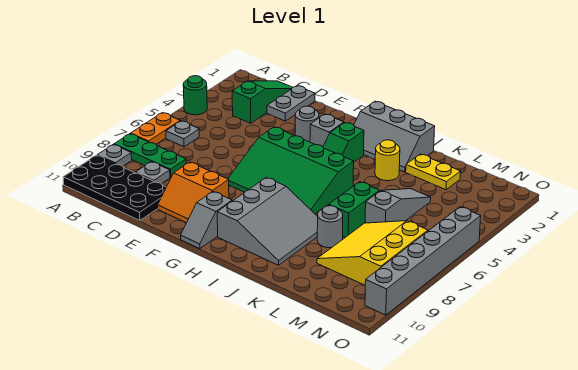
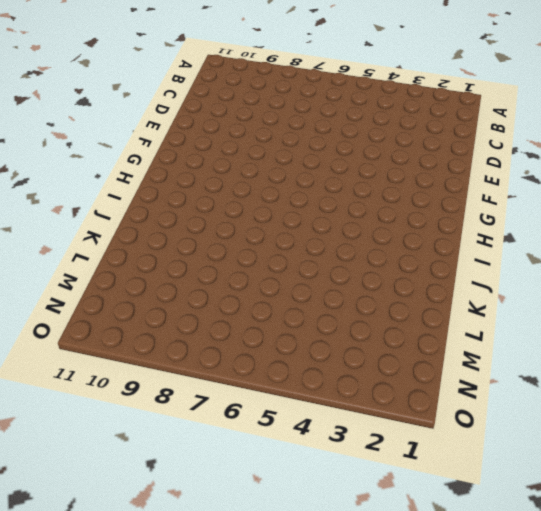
none -> green 1x1 round brick [183,76,207,115]
none -> orange 1x2 plate [131,113,180,144]
none -> green 1x3 plate [114,134,186,177]

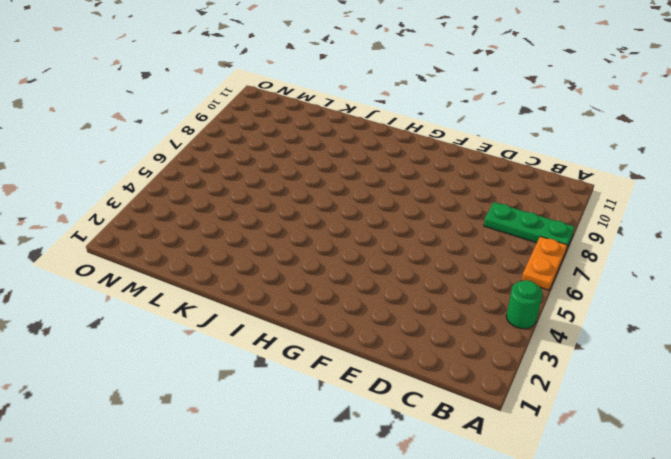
none -> grey 1x1 plate [97,144,132,166]
none -> black 2x4 plate [63,155,166,221]
none -> grey 1x1 plate [166,121,199,147]

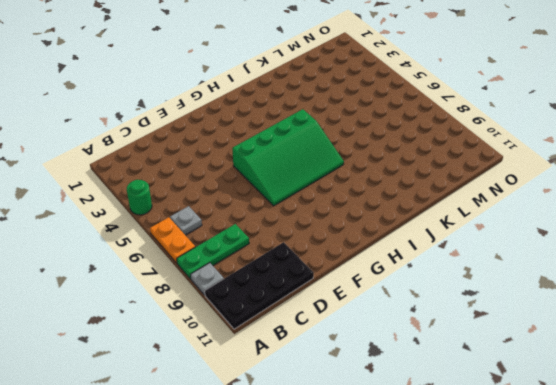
none -> green 1x3 slope [232,81,293,123]
none -> grey 1x1 plate [135,162,170,184]
none -> grey 1x2 plate [267,86,315,121]

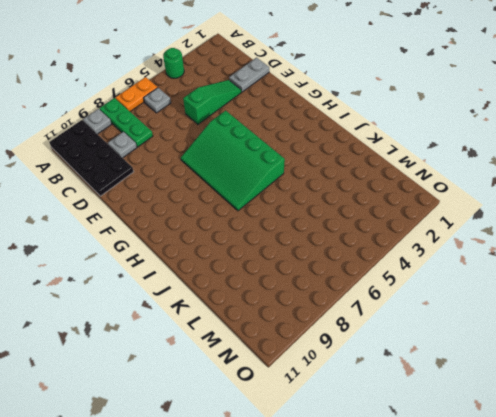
green 1x3 slope [183,80,241,124] -> green 1x3 slope moved to [232,81,293,123]
none -> orange 2x2 slope [158,162,229,223]
none -> grey 1x1 round brick [295,106,319,142]
none -> grey 1x1 brick [310,114,344,147]

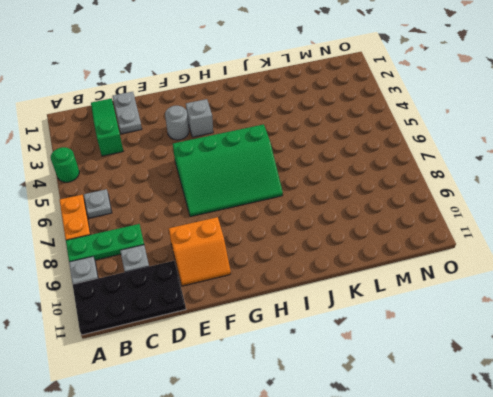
none -> grey 1x2 slope [181,192,232,249]
none -> grey 2x3 slope [354,101,435,172]
none -> green 1x2 slope [323,123,364,162]

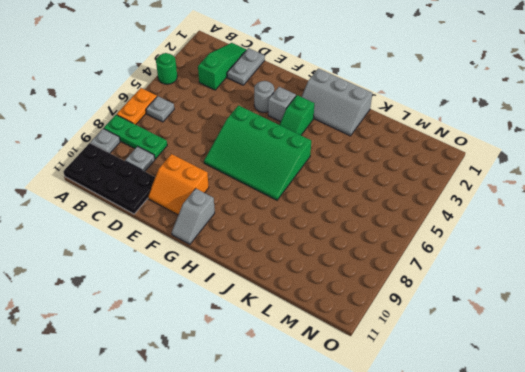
none -> grey 3x3 slope [217,178,318,265]
none -> yellow 1x1 round brick [375,140,400,181]
none -> yellow 1x2 plate [406,154,461,190]

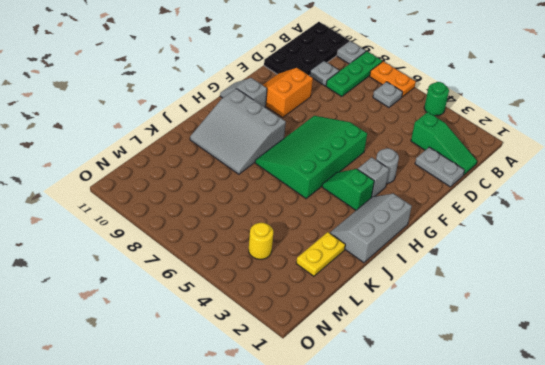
yellow 1x1 round brick [249,223,273,259] -> yellow 1x1 round brick moved to [375,140,400,181]
none -> green 1x2 brick [329,182,379,237]
none -> grey 1x1 round brick [317,206,343,248]
none -> grey 1x3 slope [365,189,431,223]

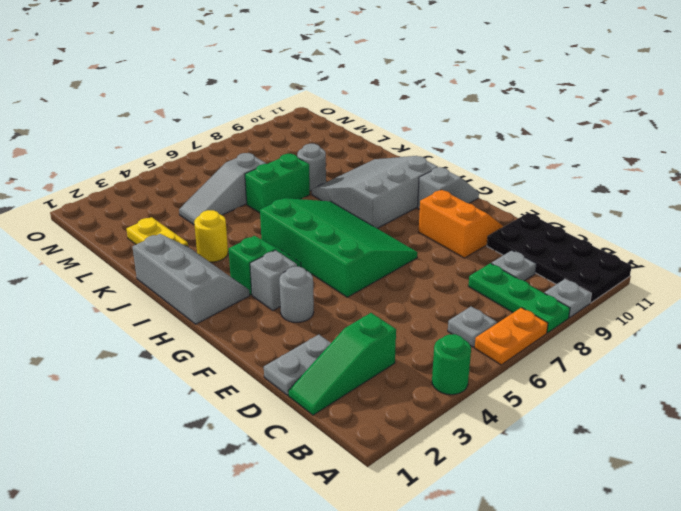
none -> yellow 3x3 slope [317,221,428,285]
none -> grey 1x6 brick [365,207,481,315]

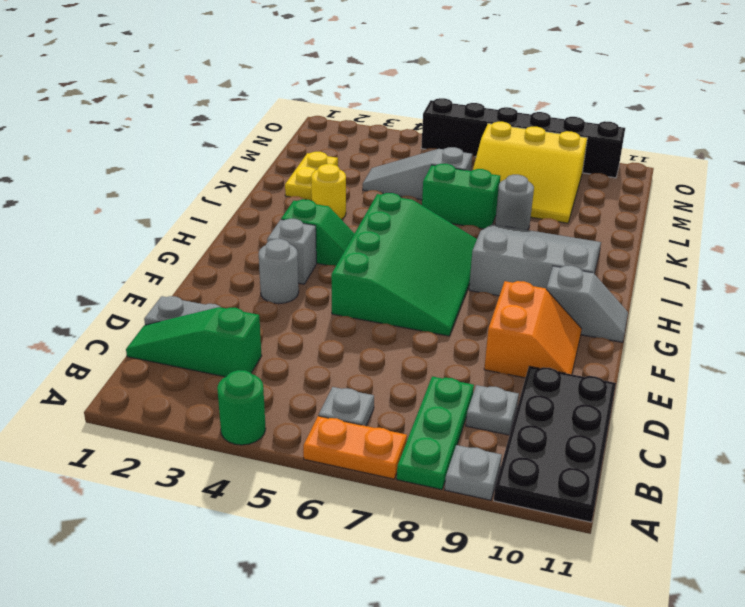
black 1x6 brick [421,98,625,178] -> grey 1x6 brick [365,207,481,315]
none -> grey 2x3 slope [354,101,435,172]

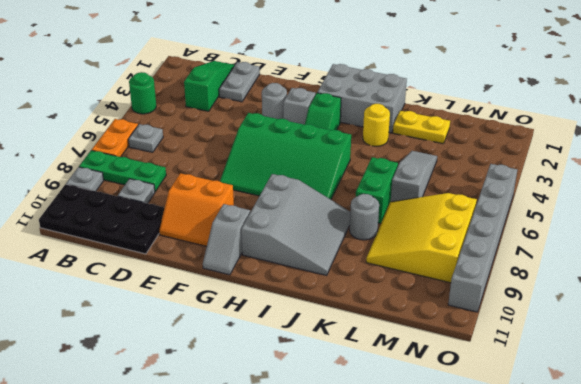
grey 2x3 brick [317,64,407,133] -> grey 2x3 slope [354,101,435,172]

